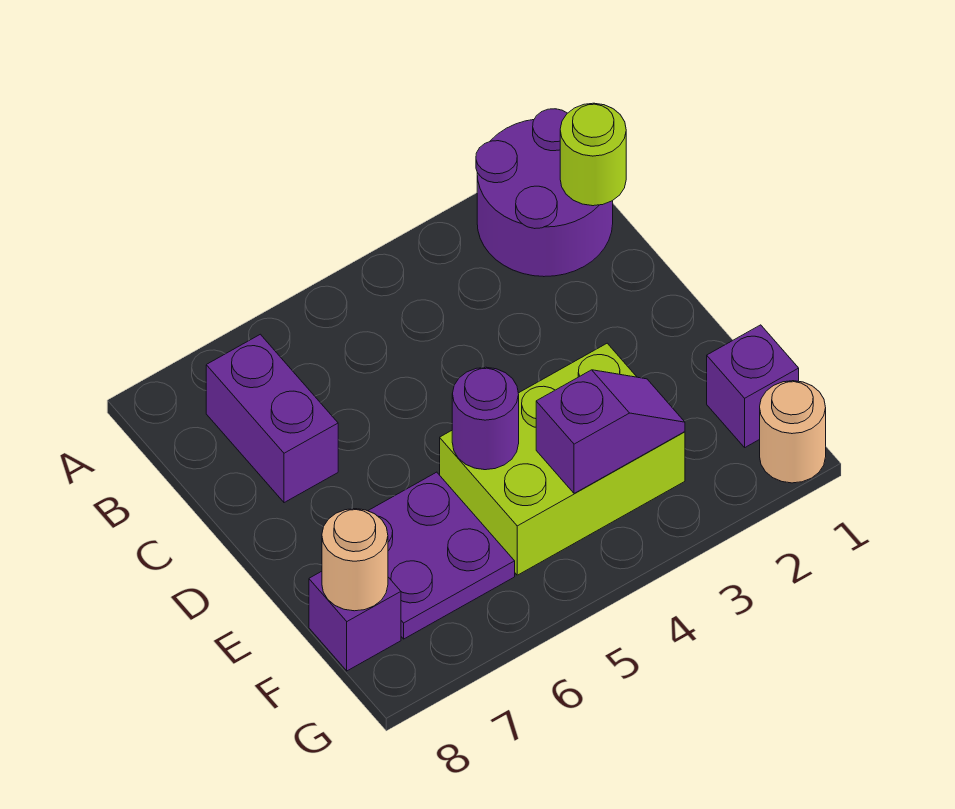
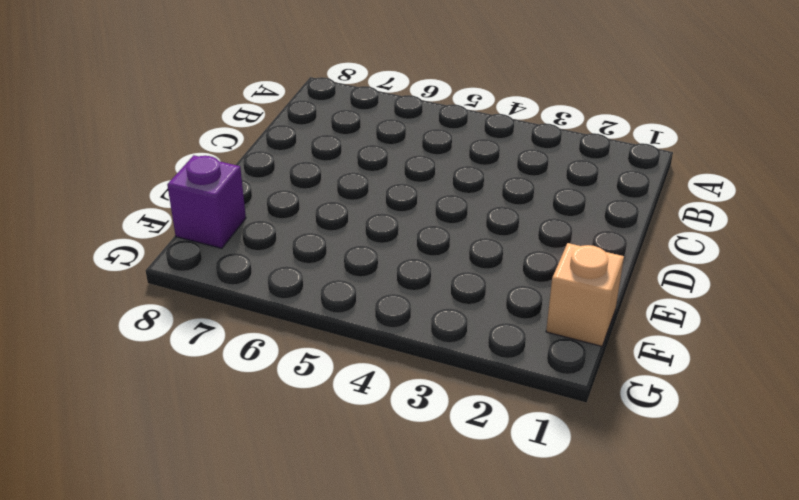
tan 1x1 brick [546,243,624,346] -> purple 1x1 brick [707,325,799,447]
none -> purple 2x2 round brick [476,109,613,277]
none -> purple 1x2 brick [206,334,338,503]

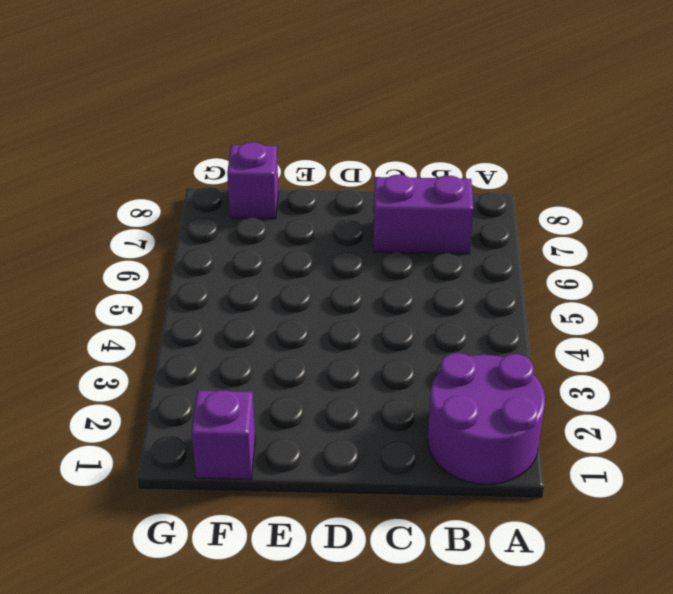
none -> lime 2x3 brick [440,343,685,575]
none -> purple 2x2 plate [368,472,515,639]

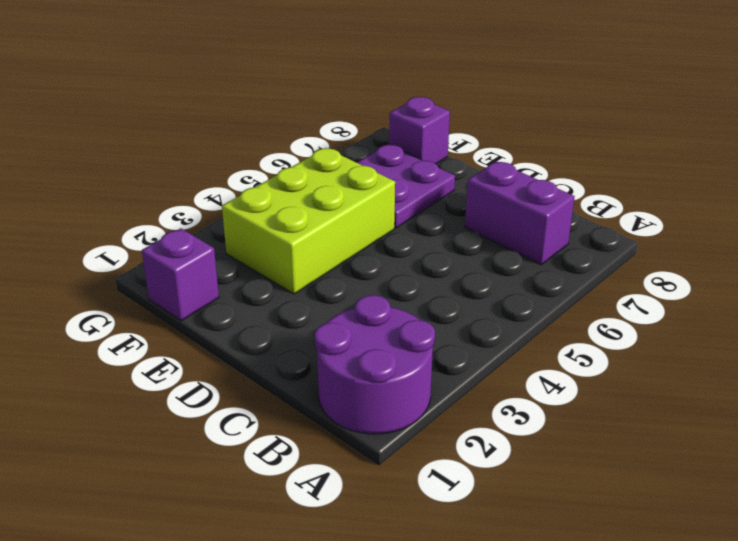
none -> tan 1x1 round brick [760,381,826,483]
none -> lime 1x1 round brick [560,103,626,206]

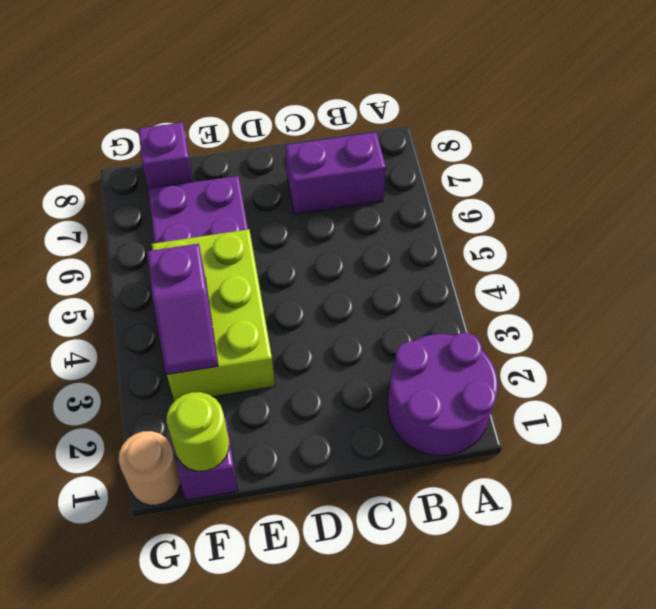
lime 1x1 round brick [167,392,229,471] -> lime 1x1 round brick moved to [560,103,626,206]
none -> purple 1x1 round brick [452,367,519,470]
none -> tan 1x1 round brick [322,509,388,611]

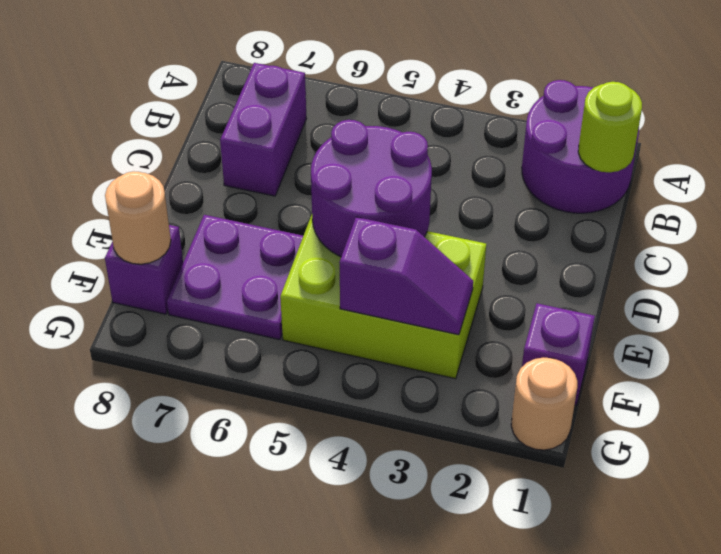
purple 2x2 round brick [311,120,432,257] -> purple 1x1 round brick [452,367,519,470]

